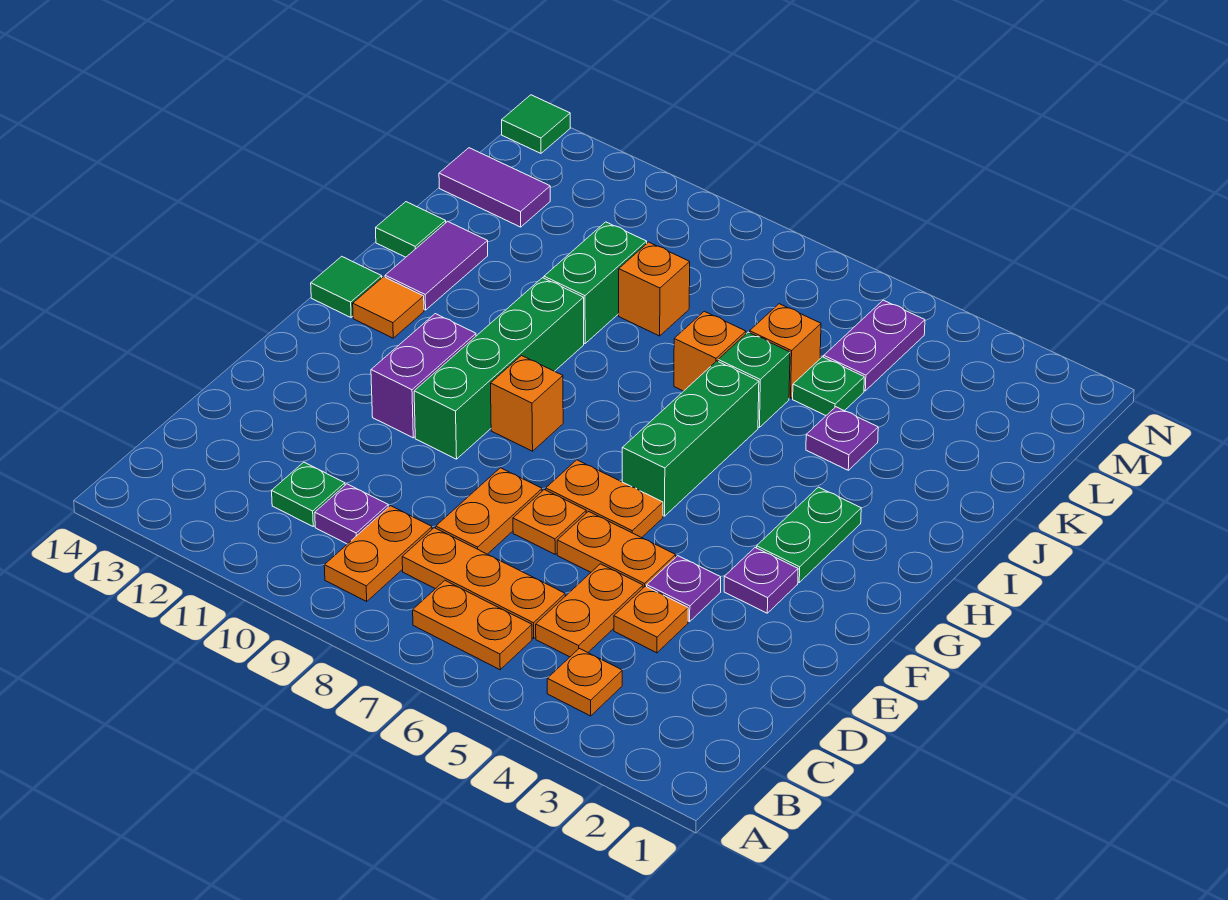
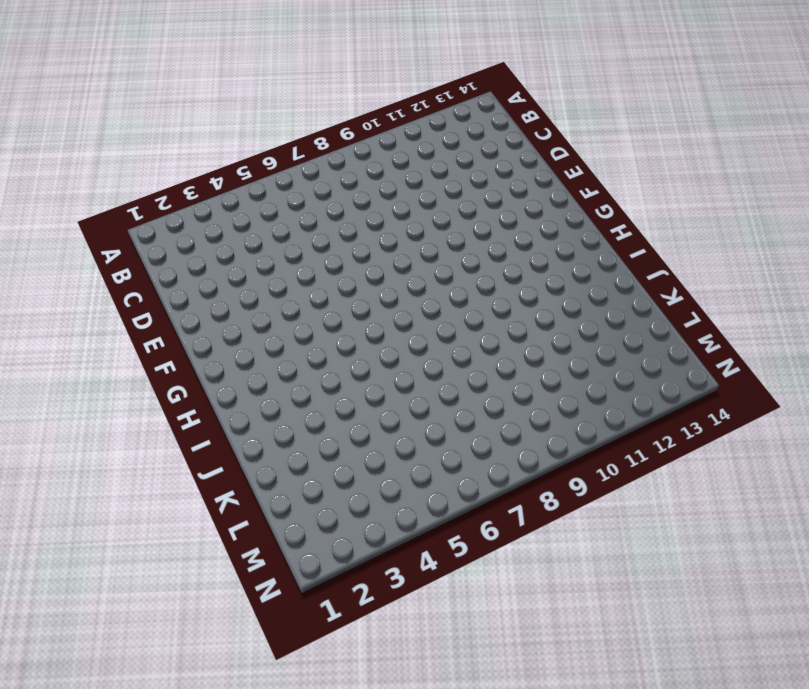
none -> orange 1x1 plate [547,648,622,716]
none -> orange 1x2 plate [413,581,532,670]
none -> orange 1x2 plate [324,506,432,601]
none -> orange 1x2 plate [536,564,643,657]

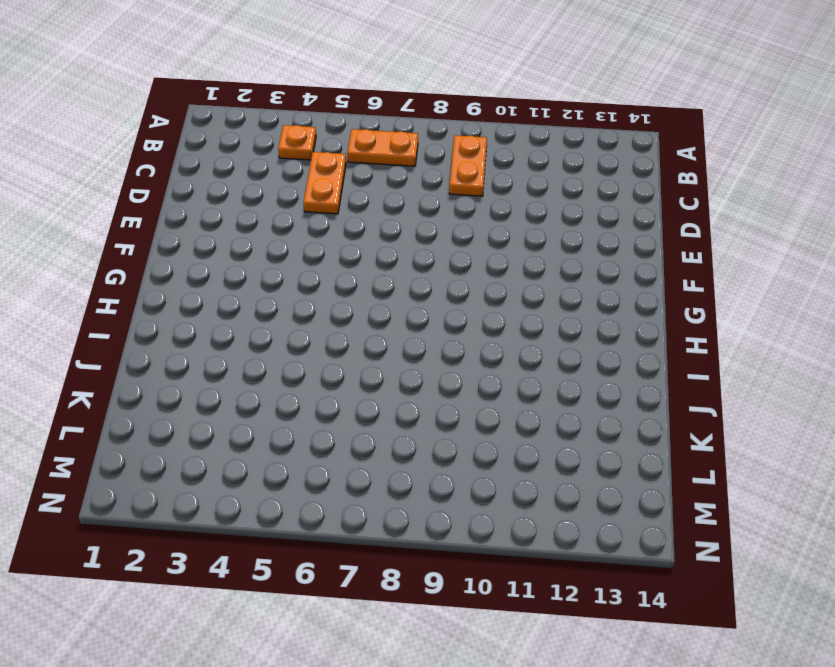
none -> orange 1x3 plate [402,528,565,638]
none -> purple 1x1 plate [315,484,388,544]
none -> green 1x1 plate [272,462,345,526]
none -> orange 1x1 plate [614,586,688,653]

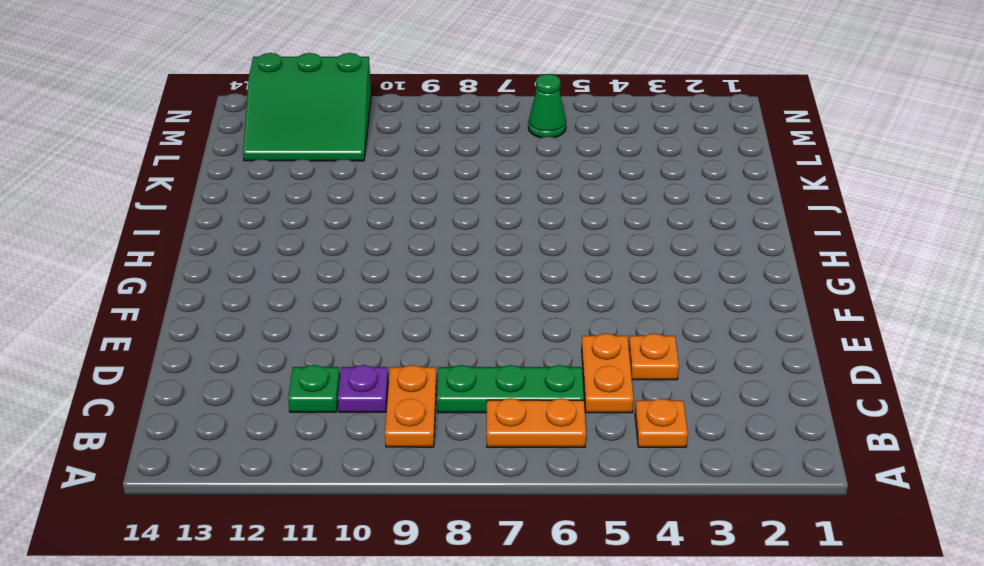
green 1x3 plate [437,365,584,413] -> orange 1x3 plate [402,528,565,638]
green 3x3 slope [243,53,371,161] -> purple 1x2 tile [439,148,550,227]
green 1x1 cone [528,74,566,138] -> none
none -> orange 1x2 plate [436,468,542,554]
none -> purple 1x1 plate [647,556,721,622]
none -> orange 1x2 plate [557,512,676,588]
none -> orange 1x1 plate [513,490,586,554]

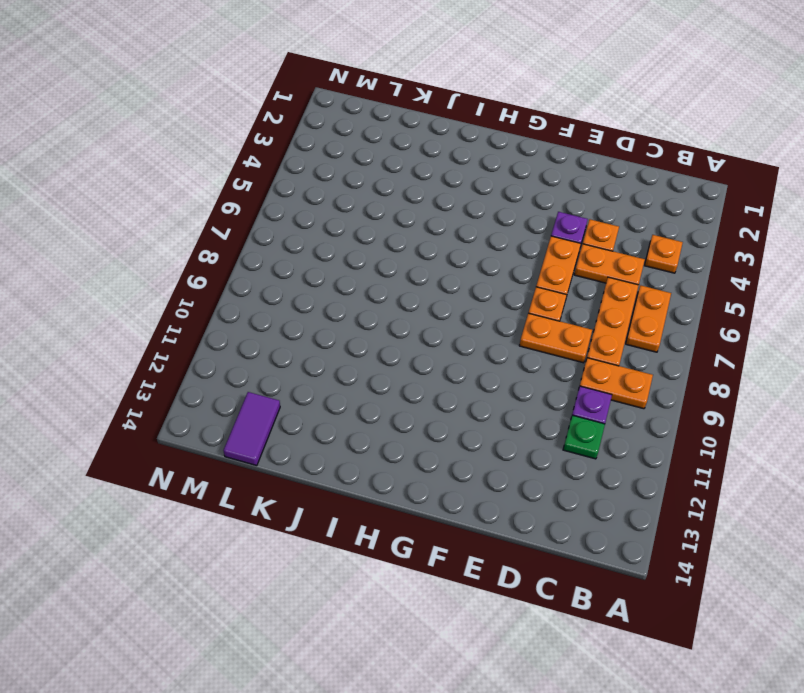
none -> purple 1x1 plate [724,548,798,613]
none -> orange 1x2 plate [546,460,663,538]
none -> green 1x4 brick [414,278,584,459]
none -> purple 1x2 brick [371,314,476,438]

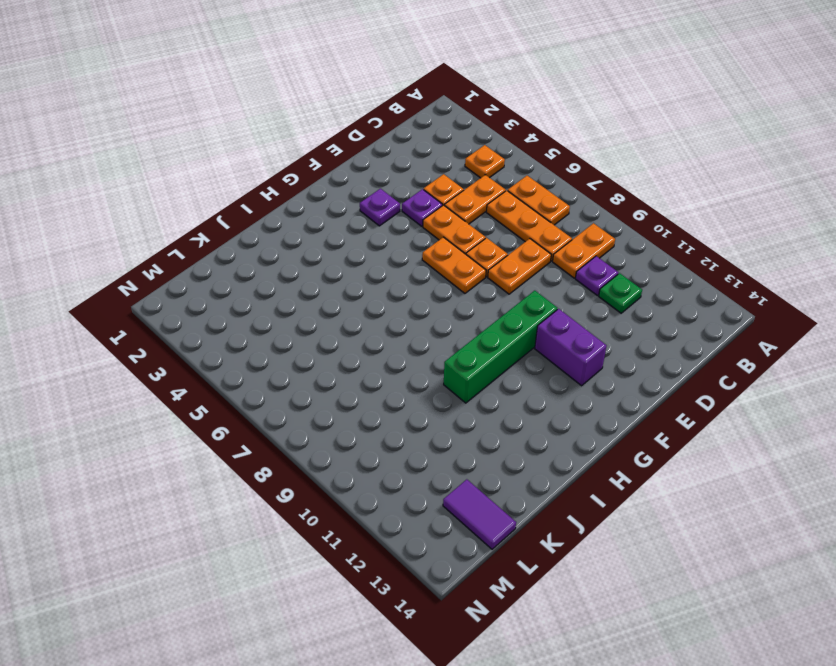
purple 1x2 brick [535,309,606,386] -> purple 1x2 brick turned to [371,314,476,438]
none -> green 1x2 plate [757,487,861,582]
none -> green 1x3 brick [622,361,759,516]
none -> orange 1x1 brick [491,356,563,451]
none -> orange 1x1 tile [353,277,424,338]

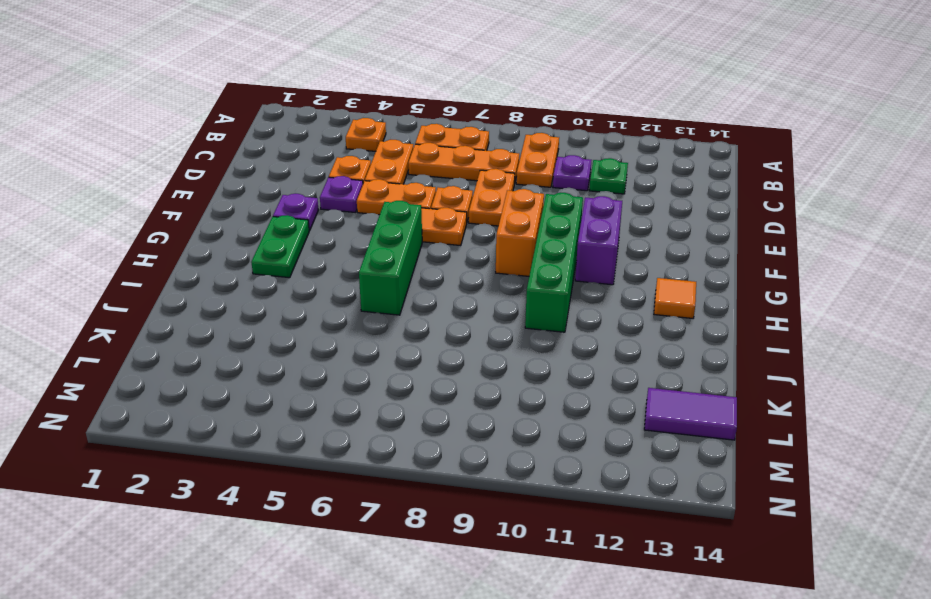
orange 1x2 brick [496,189,544,276] -> orange 1x1 brick [491,356,563,451]
none -> green 1x1 tile [311,256,382,317]
none -> purple 1x2 tile [385,221,488,310]
none -> purple 1x1 plate [806,407,878,470]
none -> green 1x1 brick [718,332,790,427]

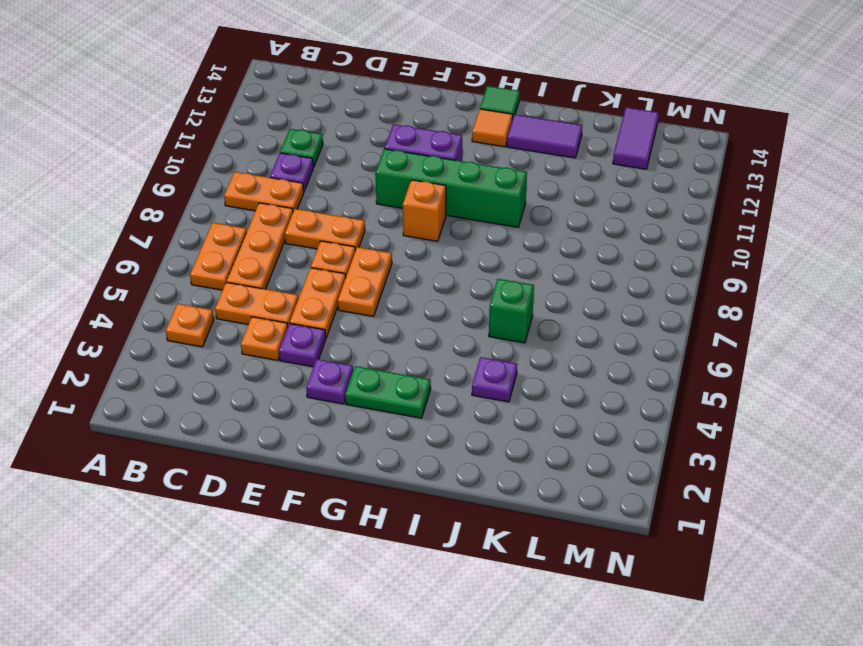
none -> green 1x3 brick [622,361,759,516]
none -> orange 1x1 brick [674,311,746,391]
none -> green 1x2 brick [544,222,647,343]
none -> green 1x1 tile [376,202,446,257]

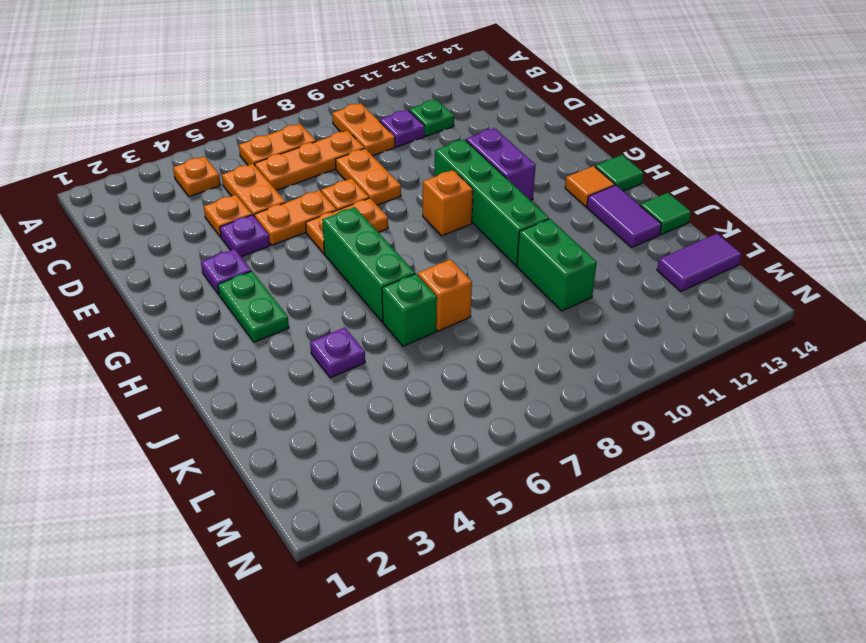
none -> green 1x1 plate [793,357,864,415]
none -> orange 1x1 brick [750,304,821,399]
none -> orange 1x1 brick [619,242,690,336]
none -> purple 1x2 plate [824,300,925,391]

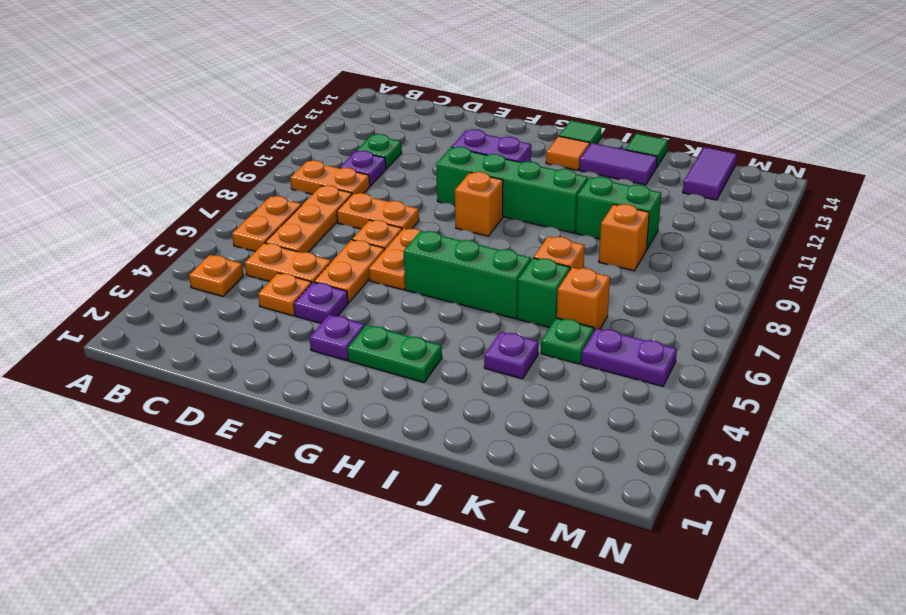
none -> green 1x1 tile [502,95,570,153]

